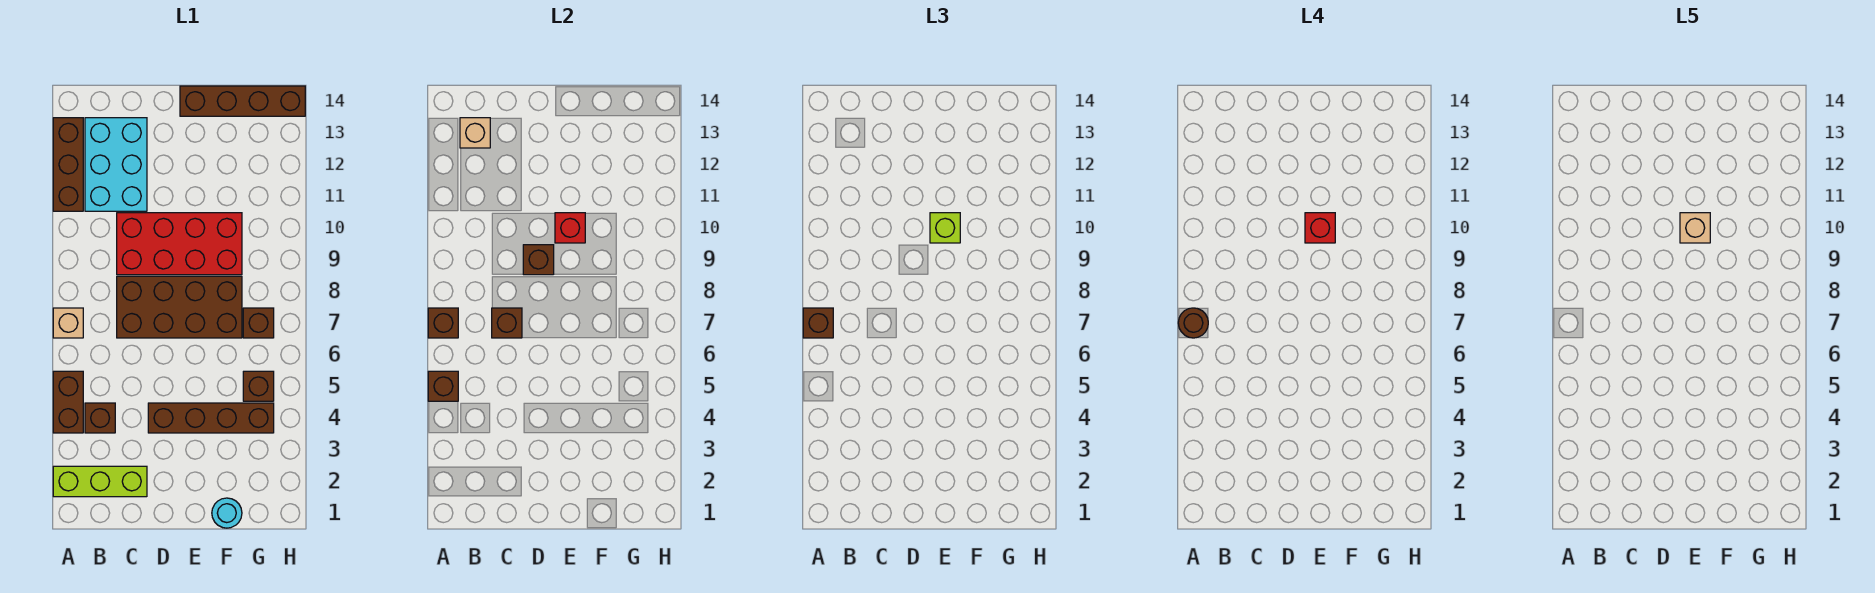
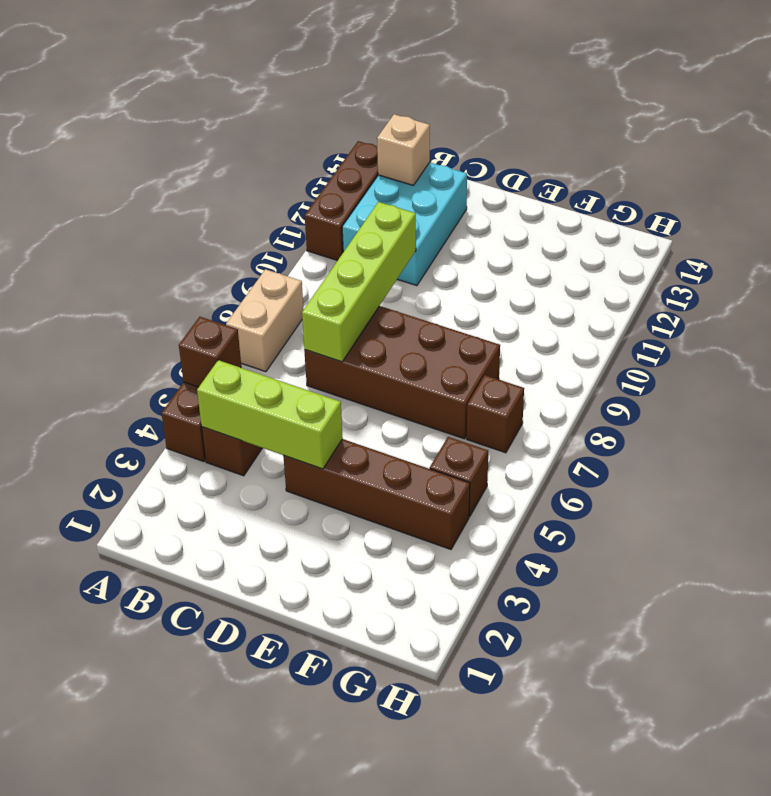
tan 1x2 brick [226,269,304,372] -> tan 1x1 brick [53,308,83,338]
lime 1x3 brick [197,360,343,469] -> lime 1x3 brick moved to [53,466,147,497]
lime 1x4 brick [302,202,416,362] -> brown 1x1 brick [492,308,522,338]
none -> red 2x4 brick [117,213,242,275]
none -> brown 1x4 brick [180,86,305,116]
none -> cyan 1x1 round brick [212,498,242,528]

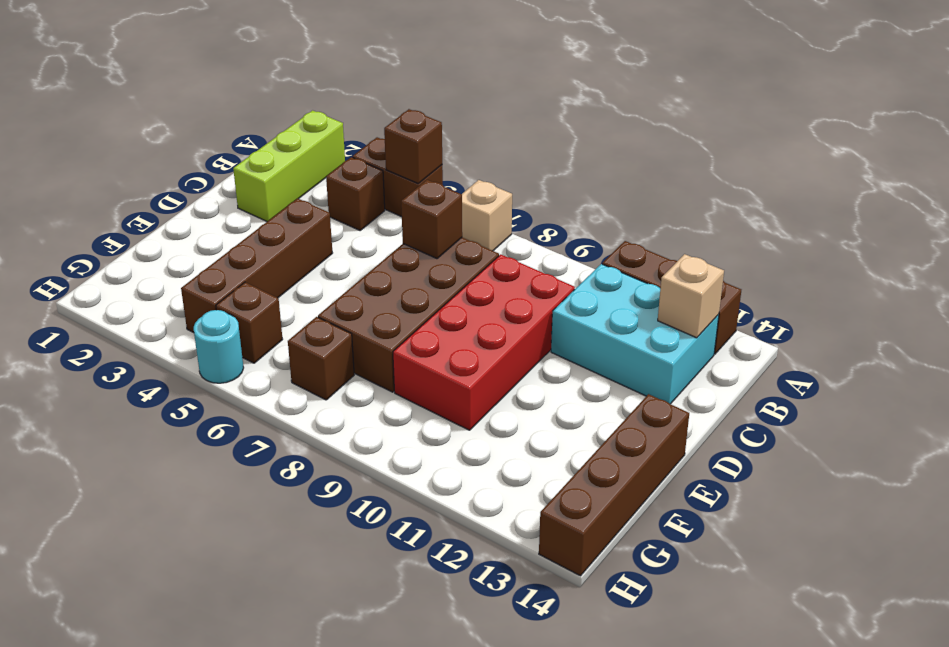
cyan 1x1 round brick [194,310,244,383] -> cyan 1x1 round brick moved to [212,498,242,528]
none -> brown 1x1 brick [428,308,458,338]
none -> brown 1x1 brick [523,245,554,275]
none -> red 1x1 brick [555,213,585,243]

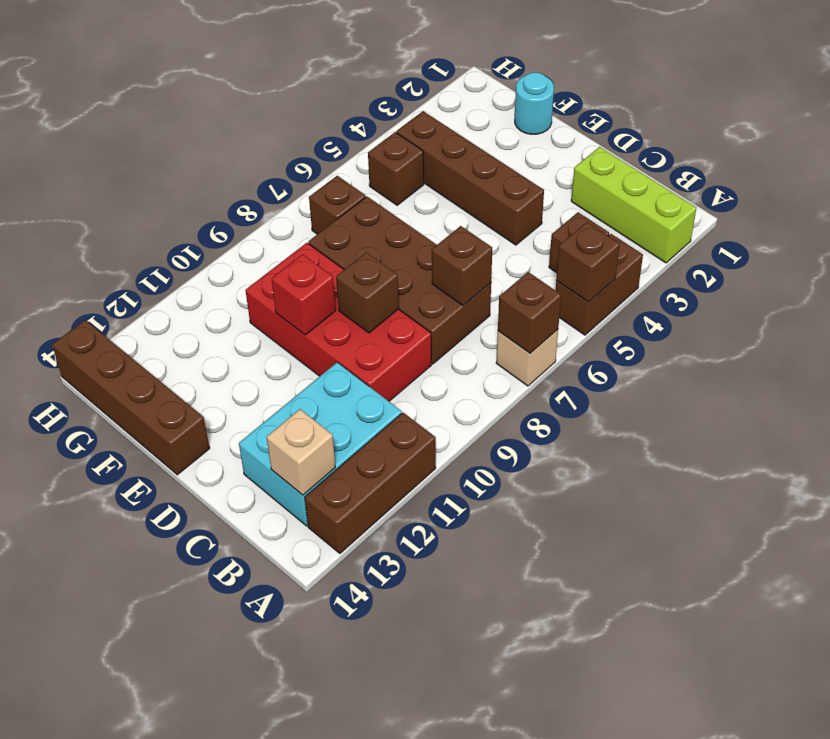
none -> brown 1x1 brick [803,308,833,338]
none -> lime 1x1 brick [930,213,960,243]
none -> brown 1x1 round brick [1178,308,1208,338]

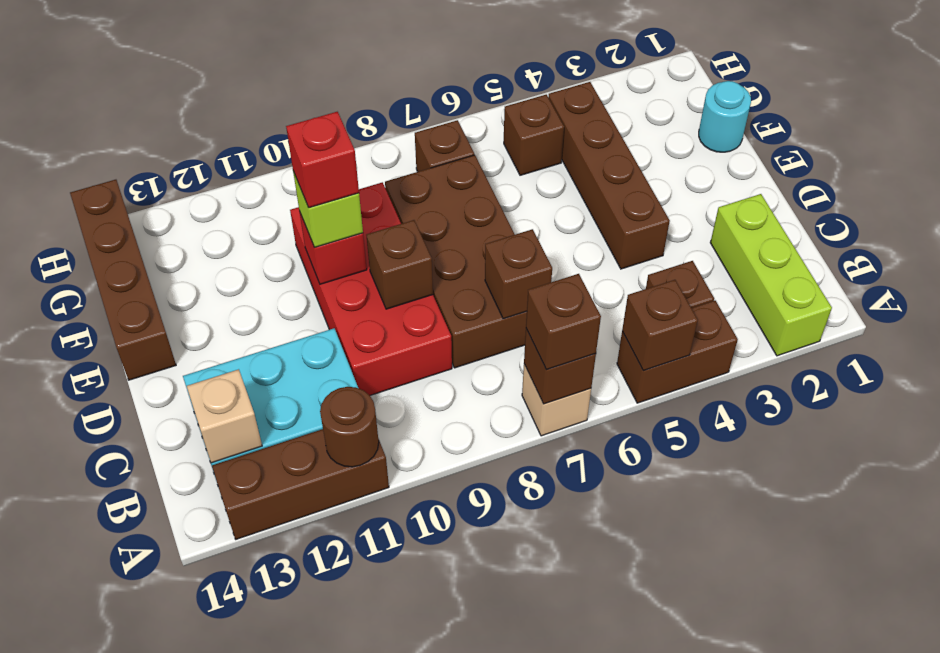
brown 1x1 round brick [320,387,379,467] -> brown 1x1 round brick moved to [1178,308,1208,338]
none -> tan 1x1 brick [1680,213,1710,243]

